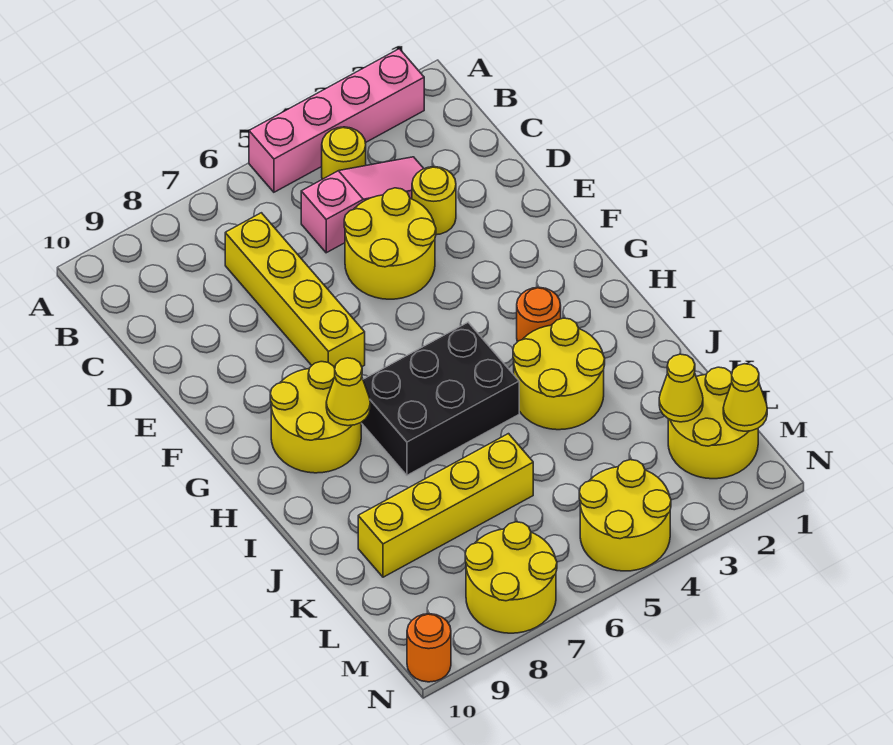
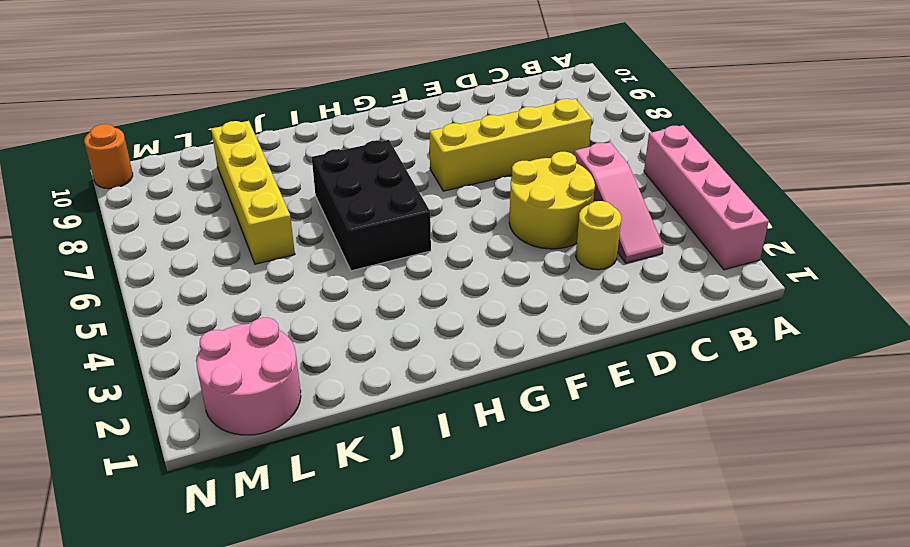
pink 2x2 round brick [197,317,301,435] -> yellow 2x2 round brick [668,367,758,479]
none -> yellow 1x1 round brick [322,127,366,179]
none -> yellow 2x2 round brick [270,362,361,473]
none -> orange 1x1 round brick [517,287,561,342]

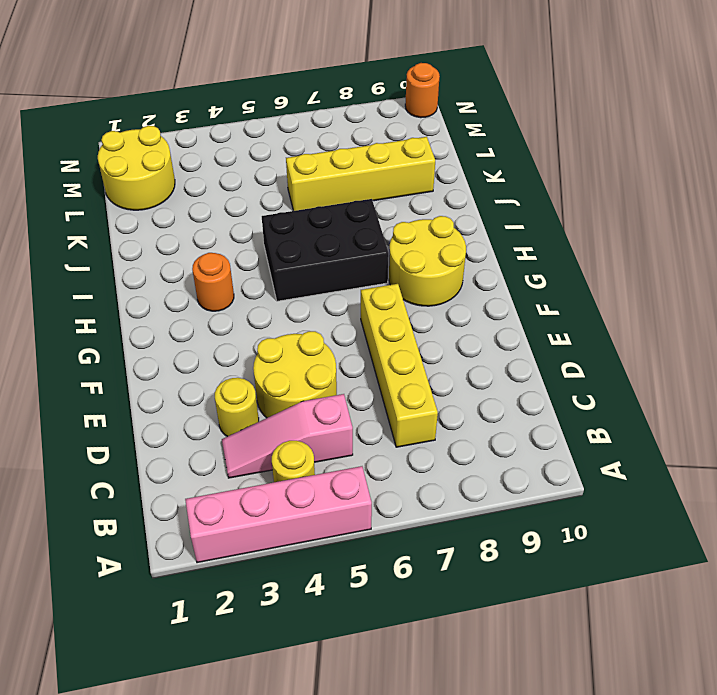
none -> yellow 2x2 round brick [513,318,605,430]
none -> yellow 2x2 round brick [579,460,671,571]
none -> yellow 2x2 round brick [465,522,557,633]

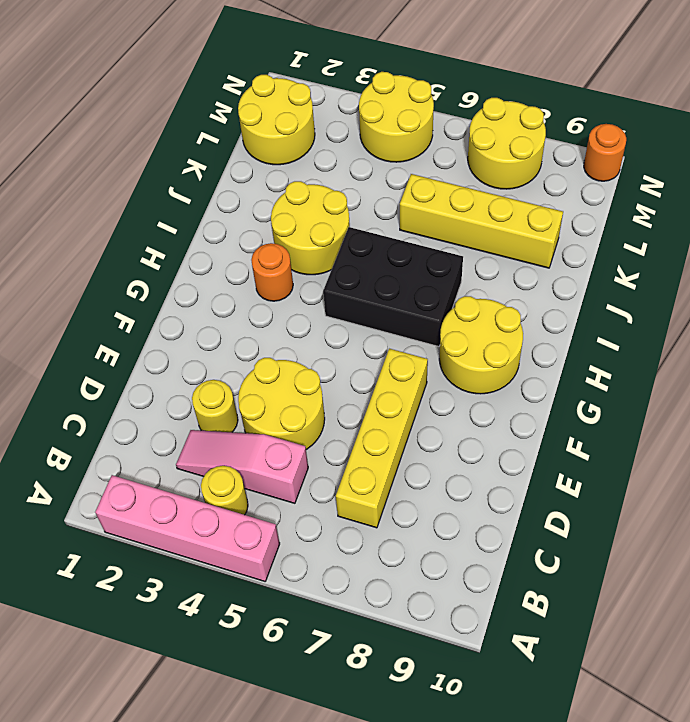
none -> yellow 1x1 cone [326,358,370,426]
none -> yellow 1x1 cone [659,354,703,422]
none -> yellow 1x1 cone [723,364,767,431]

